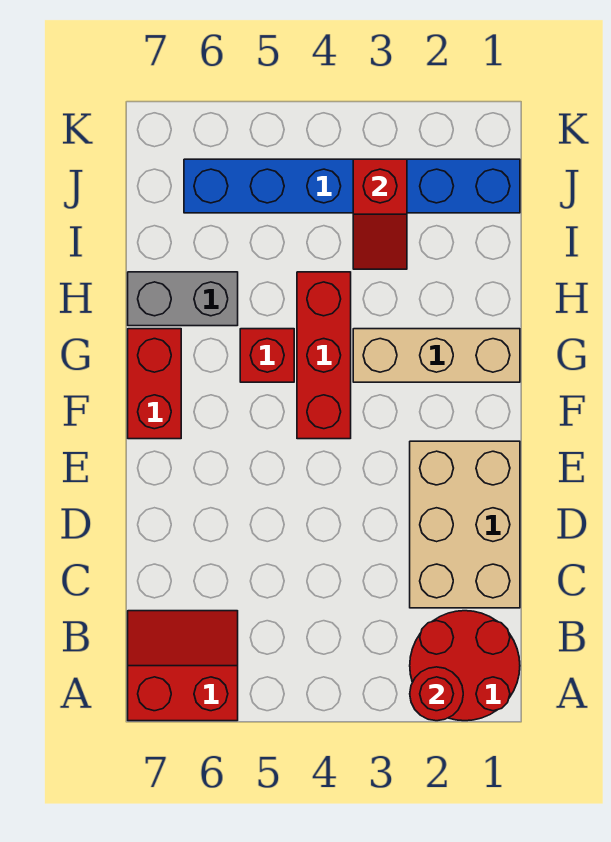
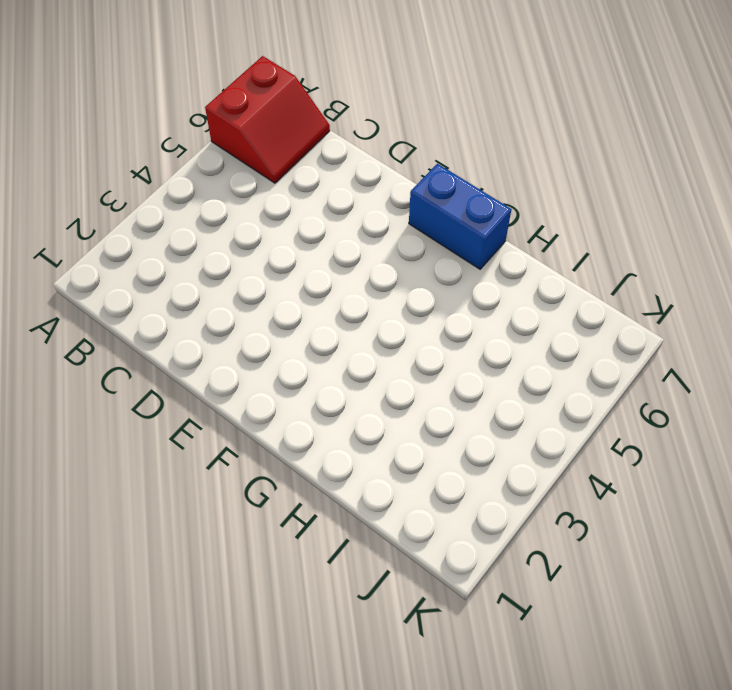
blue 1x2 brick [409,164,511,269] -> red 1x2 brick [128,329,181,439]
none -> red 2x2 round brick [410,611,520,721]
none -> tan 2x3 brick [410,441,520,608]

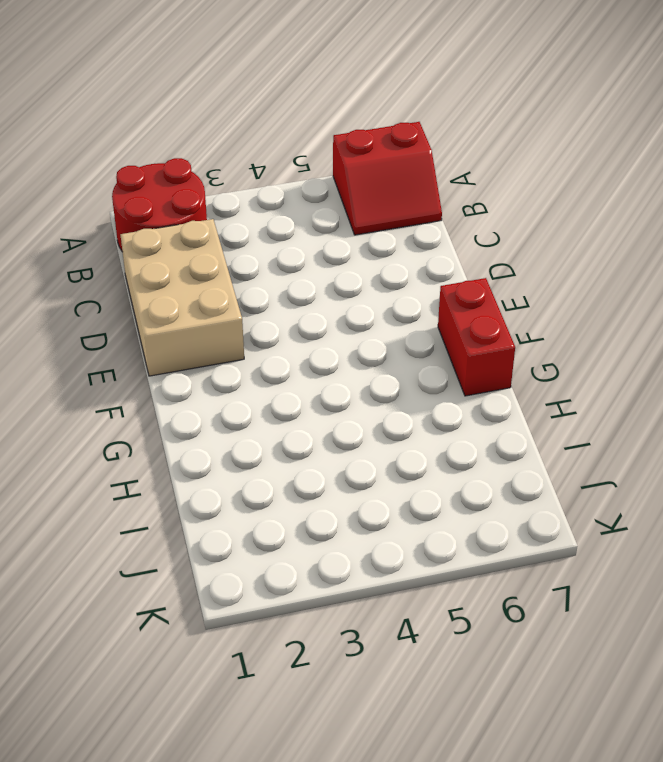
none -> red 1x3 brick [297,272,351,439]
none -> tan 1x3 brick [353,329,520,382]

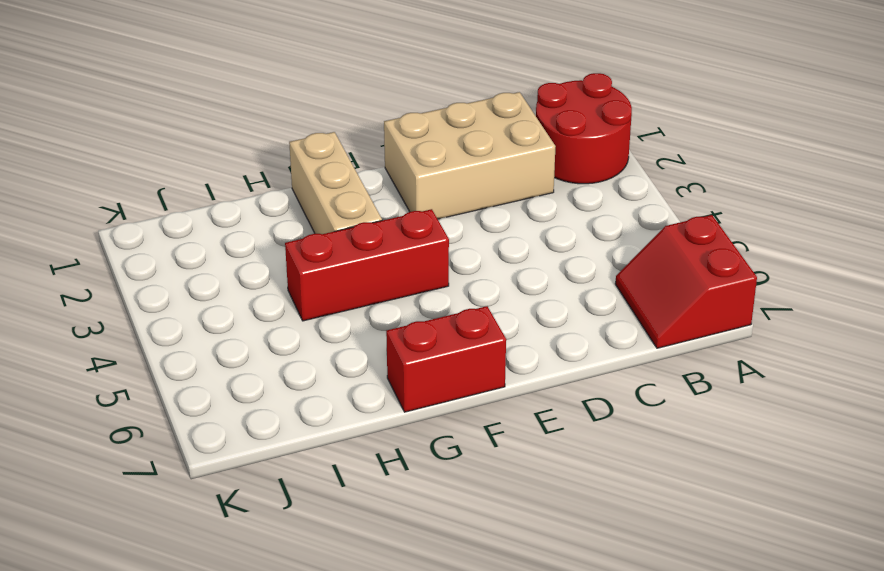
none -> red 1x1 brick [240,329,294,382]
none -> grey 1x2 brick [128,272,238,326]

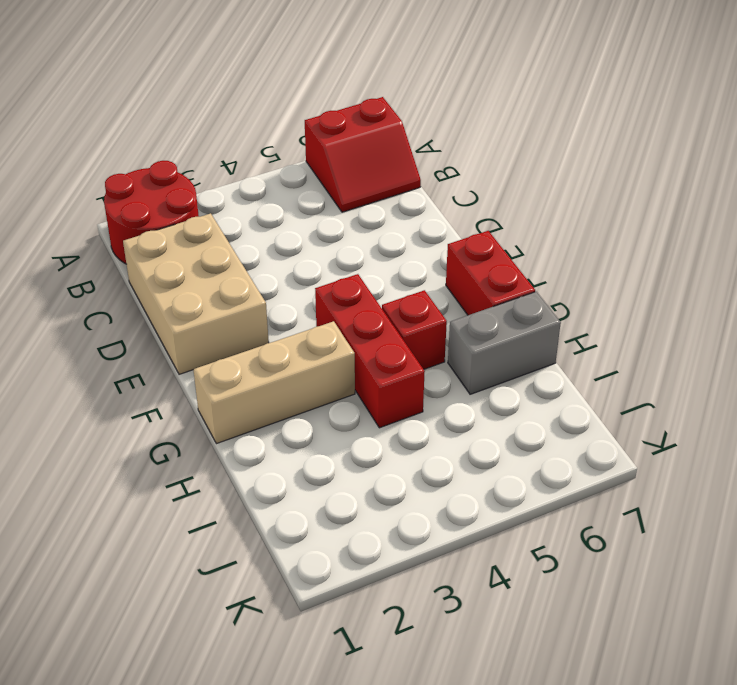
none -> blue 1x6 brick [184,159,520,213]
none -> red 1x1 round brick [410,667,463,721]

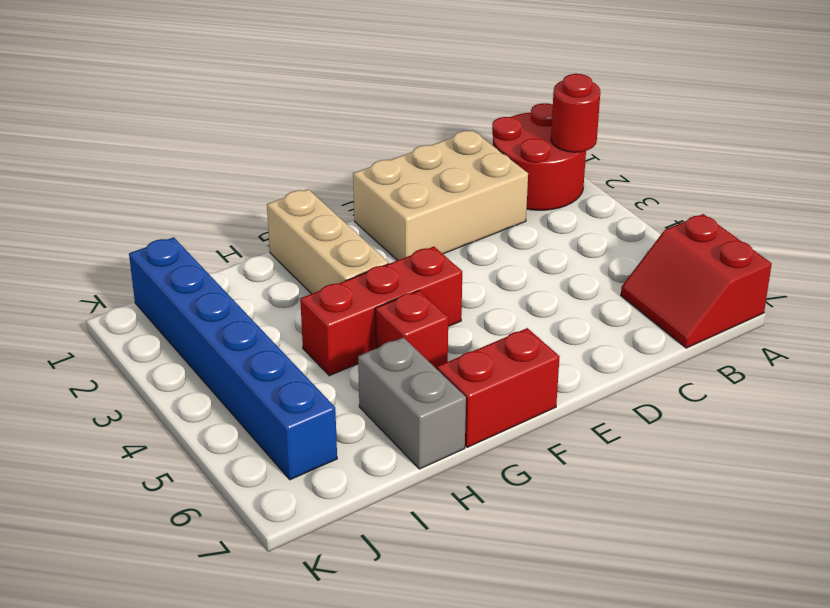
none -> red 1x2 slope [353,159,407,269]

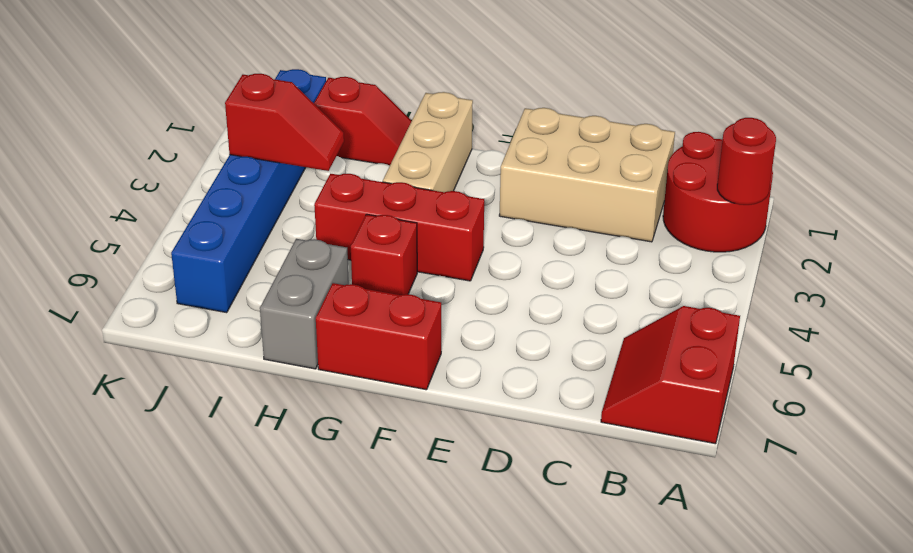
red 1x2 slope [314,77,412,166] -> none

